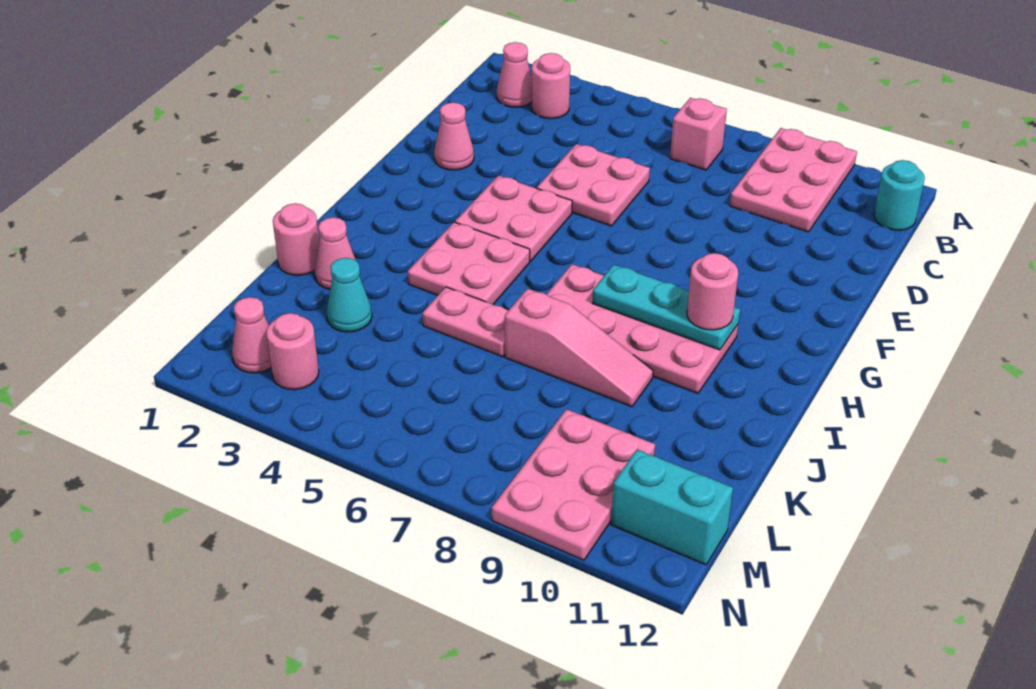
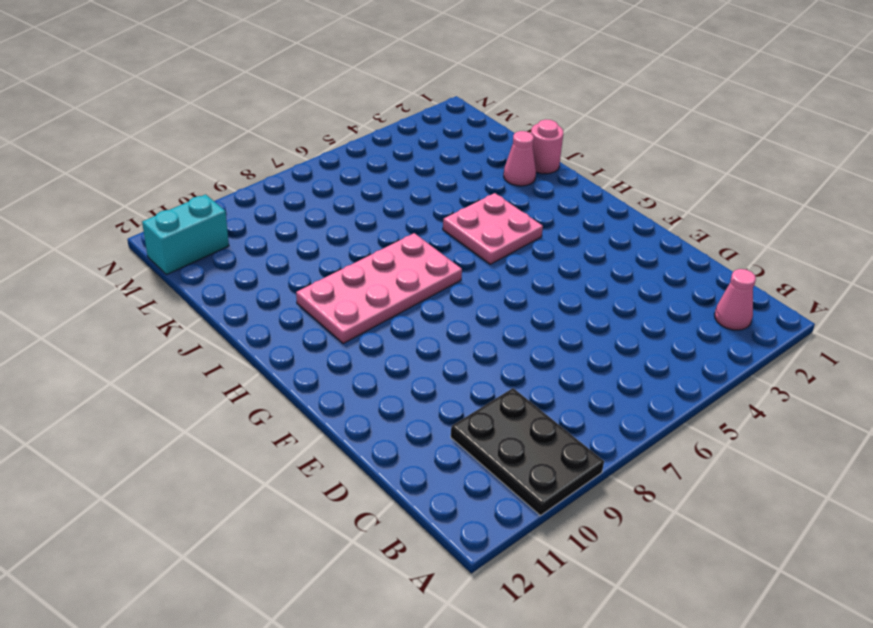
black 2x3 plate [451,388,604,516] -> pink 2x3 plate [730,128,857,232]
none -> pink 1x1 round brick [531,53,570,119]
none -> pink 1x1 brick [670,98,727,170]
none -> cyan 1x1 round brick [874,160,925,230]

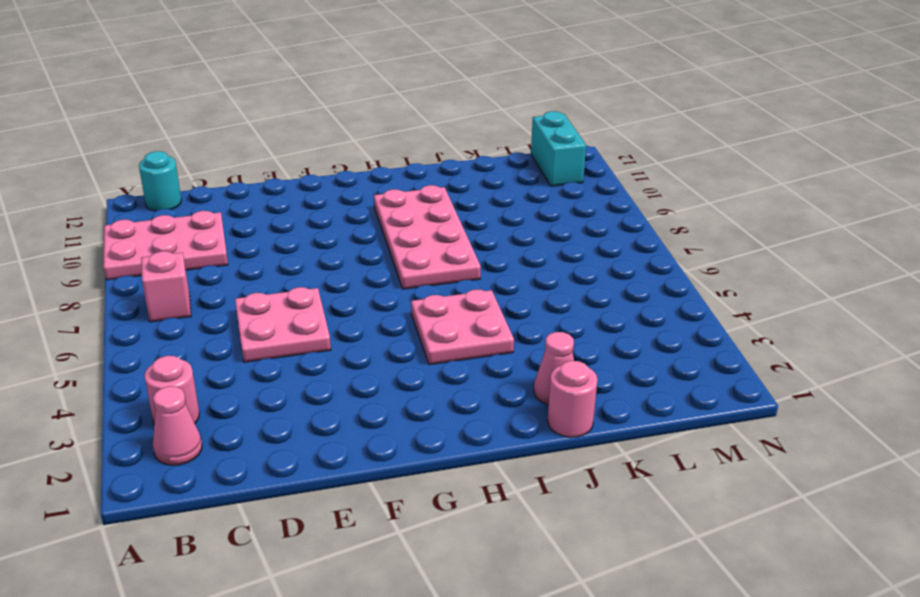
none -> pink 1x1 cone [434,102,474,170]
none -> pink 2x2 plate [455,176,572,261]
none -> pink 1x2 plate [423,287,509,357]

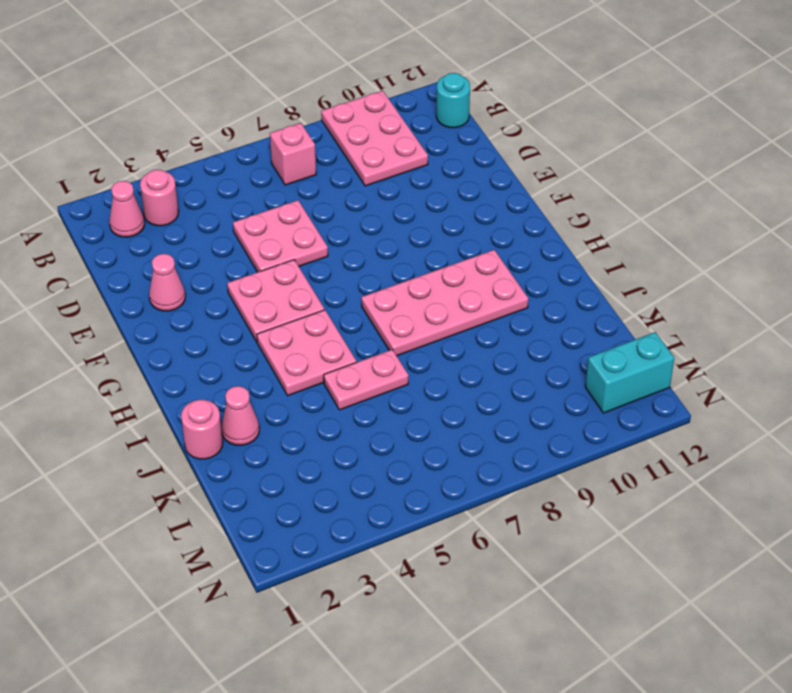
none -> pink 1x3 slope [505,289,653,407]
none -> cyan 1x1 cone [327,258,372,332]
none -> pink 2x3 plate [492,409,655,560]

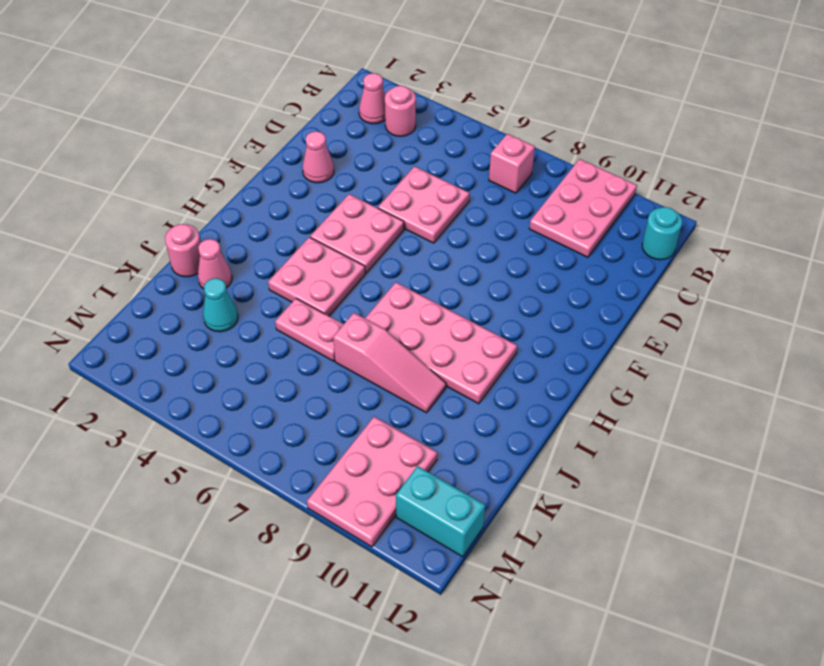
none -> pink 1x1 cone [232,297,271,373]
none -> pink 1x1 round brick [266,313,319,390]
none -> cyan 1x3 plate [592,265,740,350]

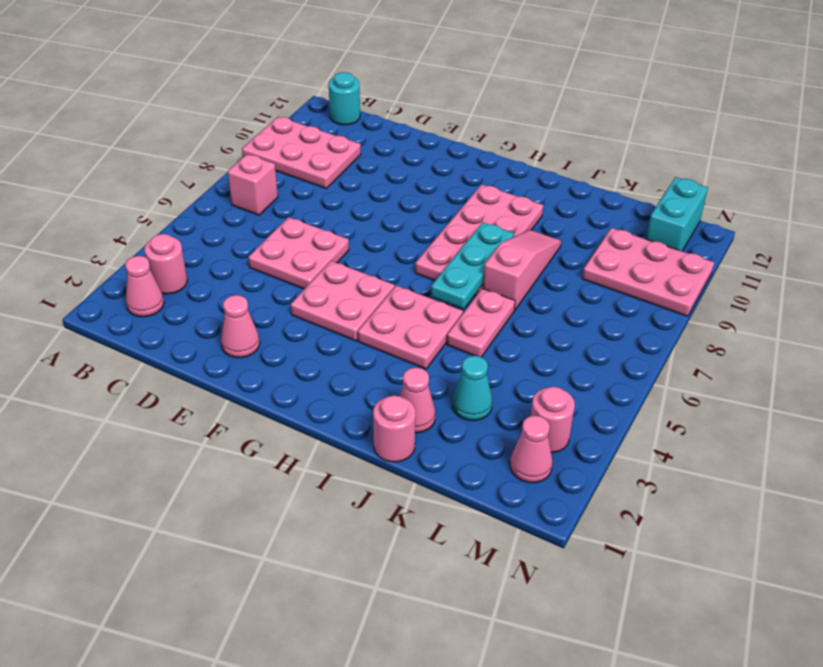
cyan 1x3 plate [431,222,514,309] -> cyan 1x3 plate moved to [592,265,740,350]
none -> pink 1x1 round brick [687,253,738,330]

